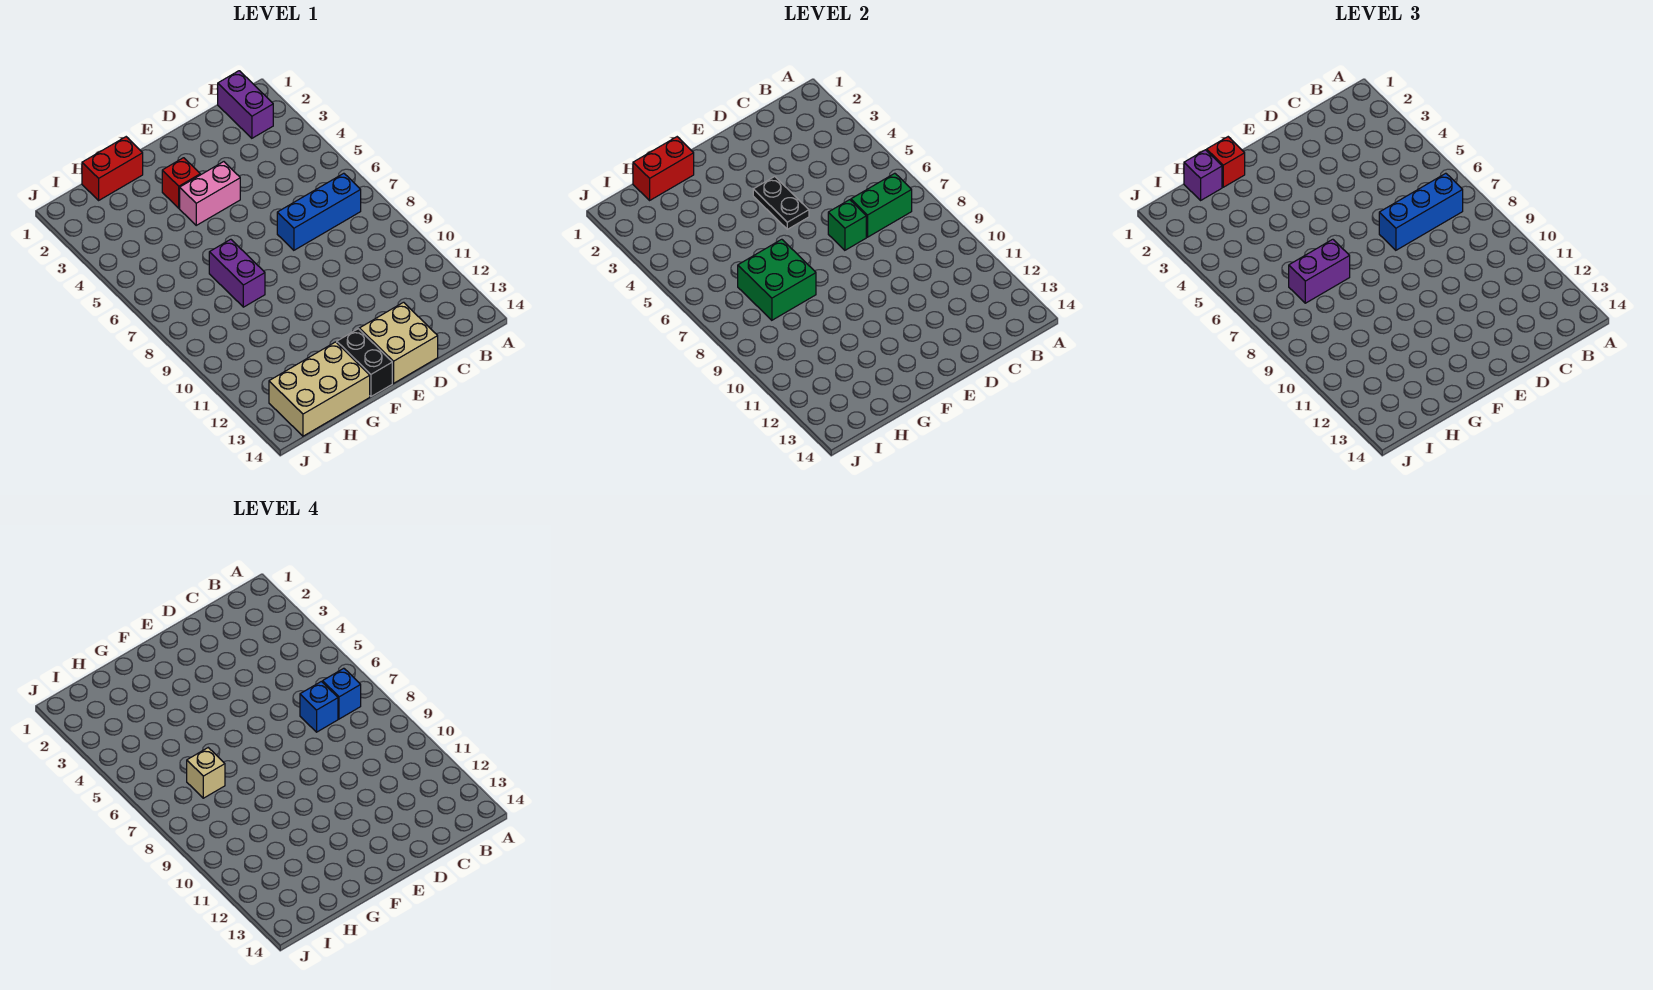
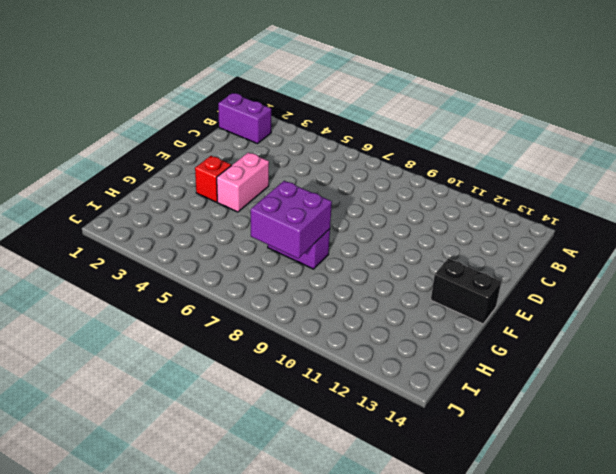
purple 2x2 brick [251,181,332,258] -> green 2x2 brick [738,239,816,320]
none -> blue 1x3 brick [277,173,361,250]
none -> tan 2x2 brick [359,302,438,383]
none -> red 1x2 brick [82,137,143,200]

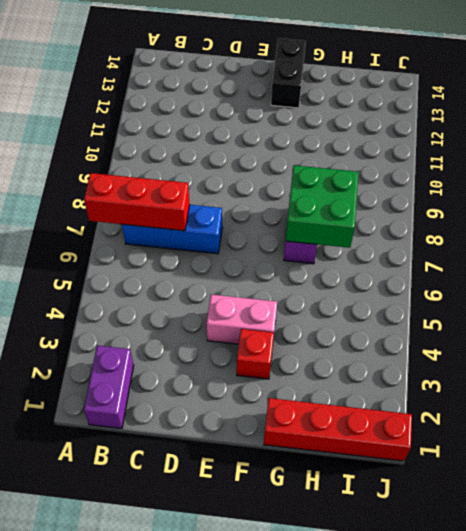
red 1x3 brick [84,173,190,231] -> green 1x2 brick [851,173,912,237]
red 1x4 brick [264,398,412,461] -> red 1x2 brick [82,137,143,200]
none -> tan 2x2 brick [359,302,438,383]
none -> tan 2x3 brick [269,342,370,436]
none -> green 1x1 brick [828,200,866,250]

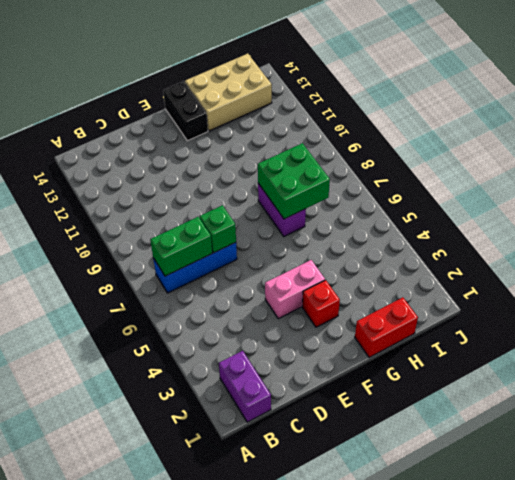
none -> tan 2x2 brick [359,302,438,383]
none -> black 1x2 plate [753,177,809,229]
none -> red 1x2 brick [633,137,694,200]

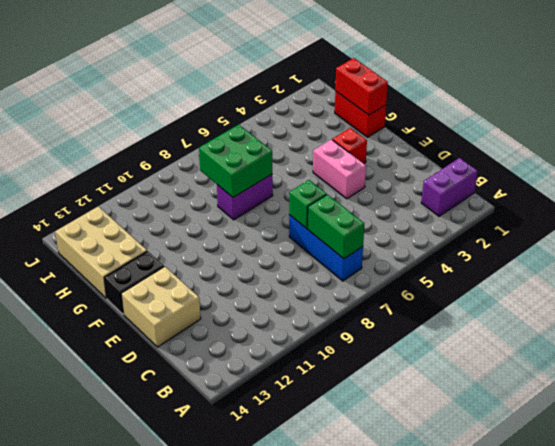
none -> black 1x2 plate [753,177,809,229]
none -> blue 1x3 brick [1379,173,1463,250]
none -> red 1x1 brick [1207,137,1245,187]

